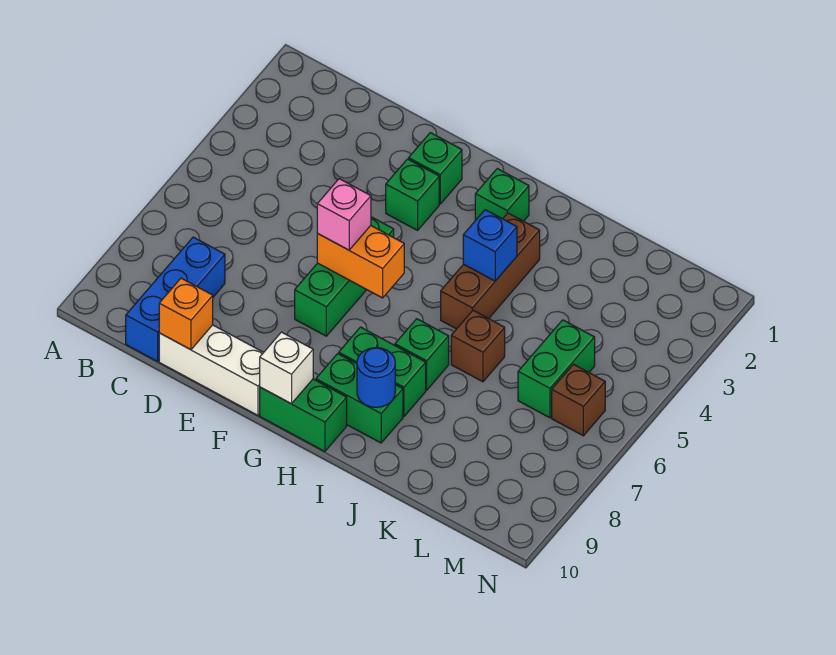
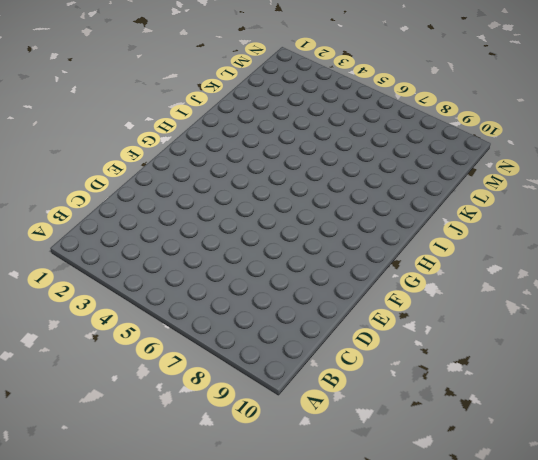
none -> blue 1x3 brick [126,237,225,361]
none -> white 1x3 brick [159,325,264,415]
none -> green 1x1 brick [409,133,462,204]

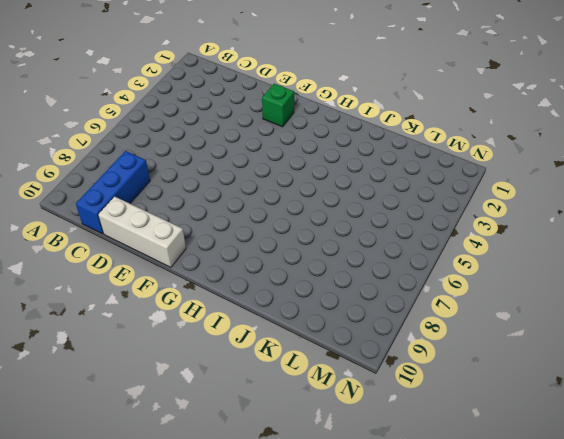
none -> green 1x1 brick [386,159,439,230]
none -> green 1x3 brick [295,217,394,336]
none -> green 1x2 brick [260,379,347,451]

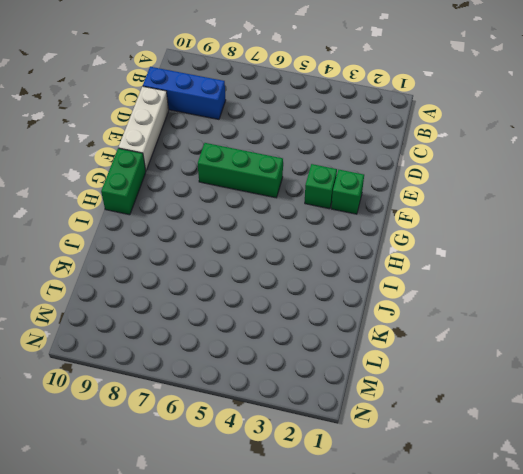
none -> green 1x1 brick [475,169,529,221]
none -> green 1x2 brick [339,327,426,417]
none -> green 1x2 brick [316,354,403,443]

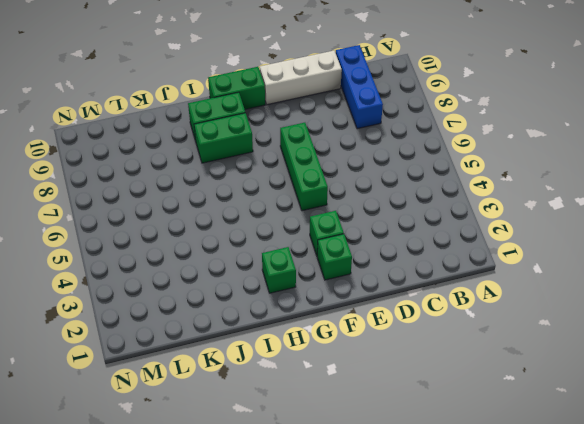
none -> brown 1x3 brick [441,213,540,329]
none -> green 1x1 brick [395,319,449,390]
none -> brown 1x1 brick [451,310,505,382]

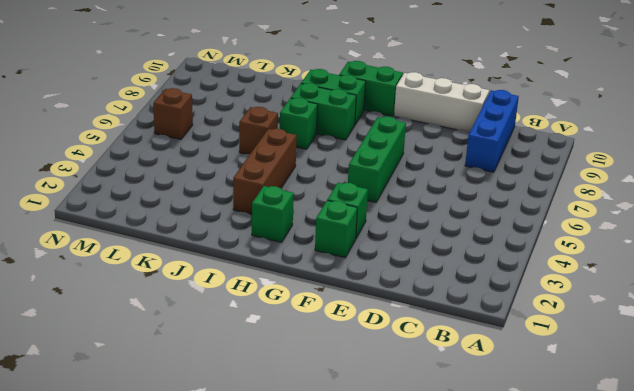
none -> green 1x2 brick [518,320,595,418]
none -> orange 1x1 brick [159,278,213,350]
none -> orange 1x2 brick [317,226,404,298]

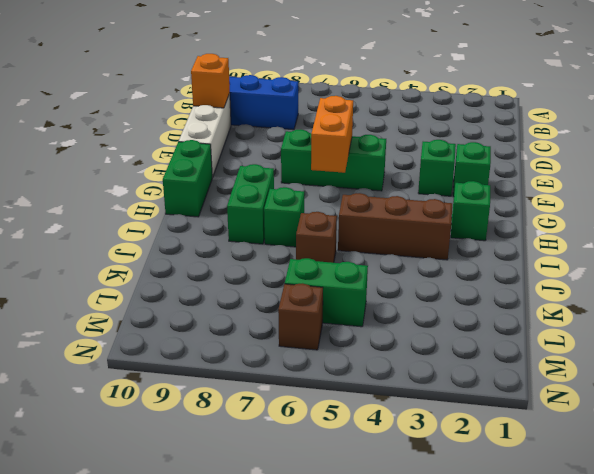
none -> green 1x2 brick [316,354,403,443]
none -> white 1x1 brick [260,332,313,404]
none -> blue 1x1 brick [463,210,517,281]

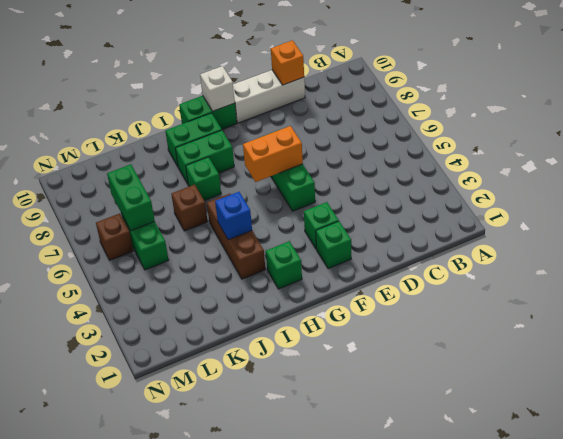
green 1x2 brick [107,164,155,231] -> none
none -> blue 1x3 brick [126,237,225,361]
none -> blue 1x1 round brick [357,348,395,407]
none -> pink 1x1 brick [317,179,371,250]

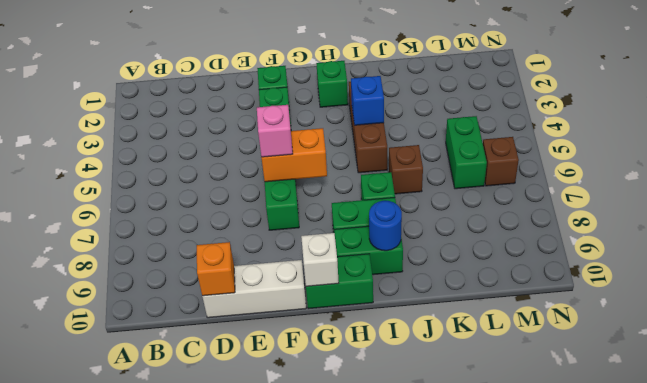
none -> blue 1x3 brick [126,237,225,361]

